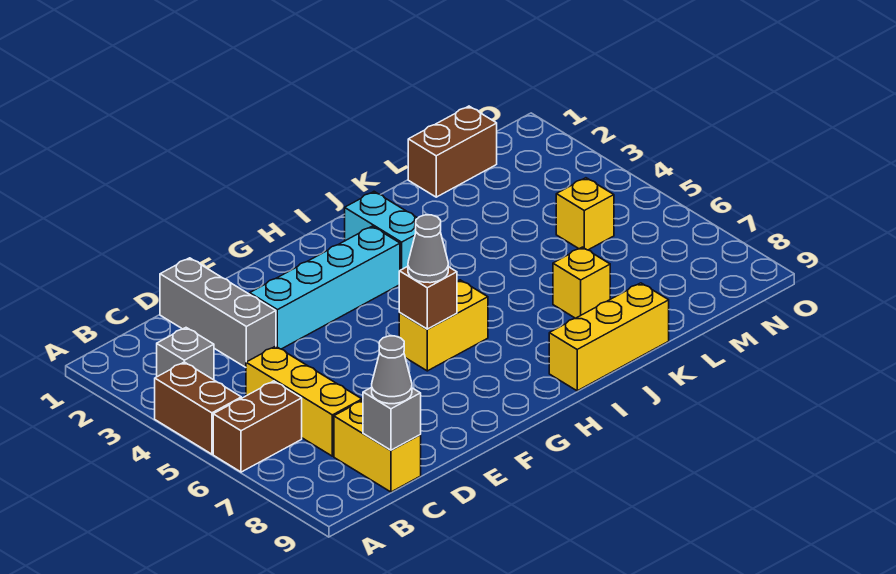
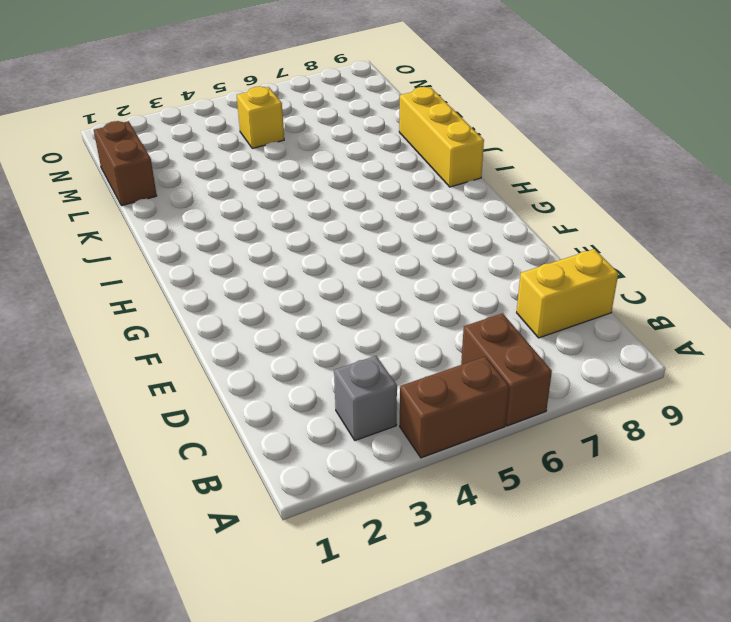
none -> yellow 1x3 brick [246,346,362,456]
none -> grey 1x3 brick [160,258,276,367]
none -> cyan 1x4 brick [250,226,400,349]

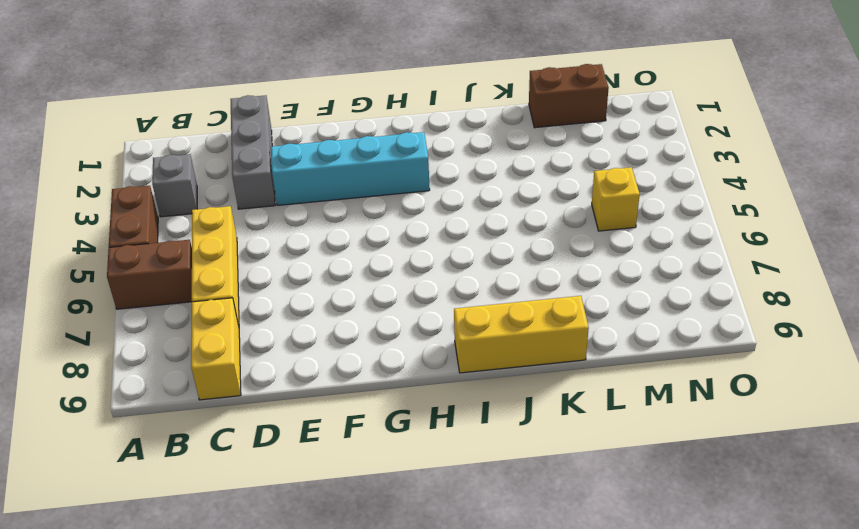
none -> yellow 1x2 brick [399,280,488,371]
none -> cyan 1x2 brick [345,192,418,270]
none -> yellow 1x1 brick [553,247,610,318]

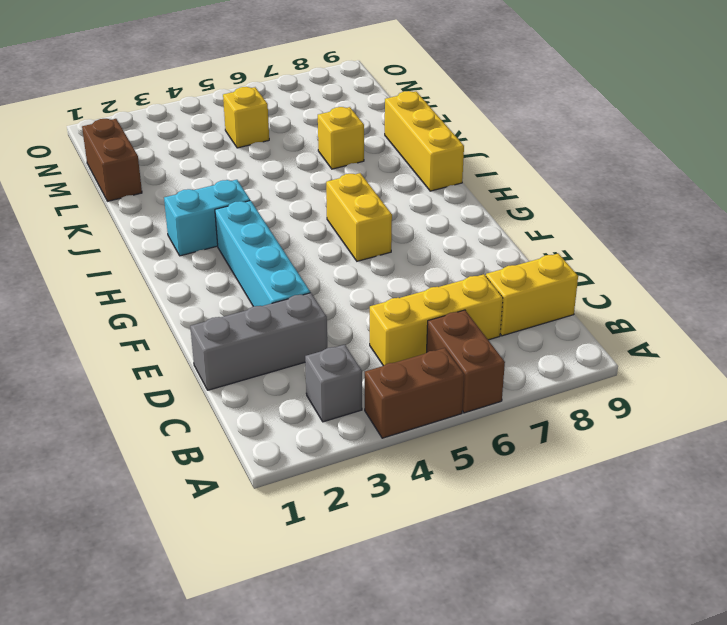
none -> grey 1x1 brick [363,387,421,450]
none -> brown 1x1 brick [399,266,457,329]
none -> grey 1x1 cone [372,336,412,404]

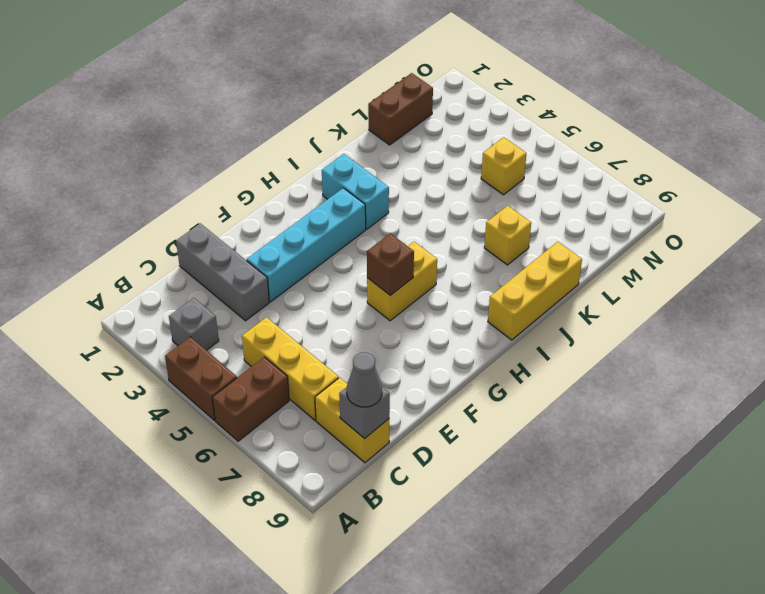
none -> grey 1x1 cone [408,215,448,283]

